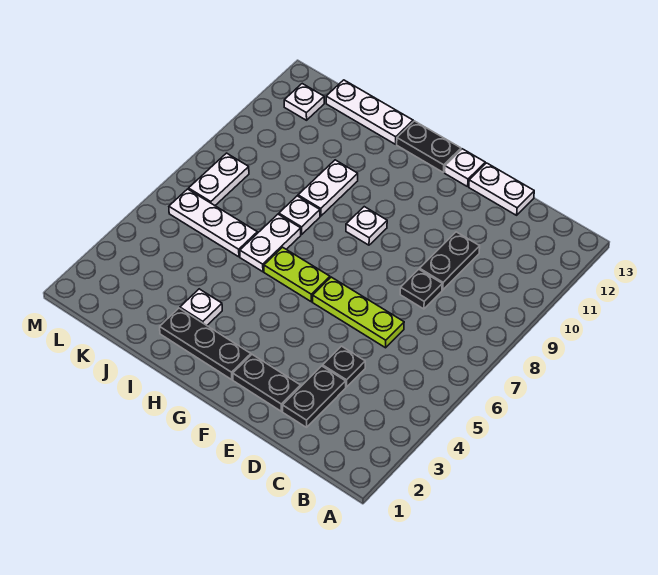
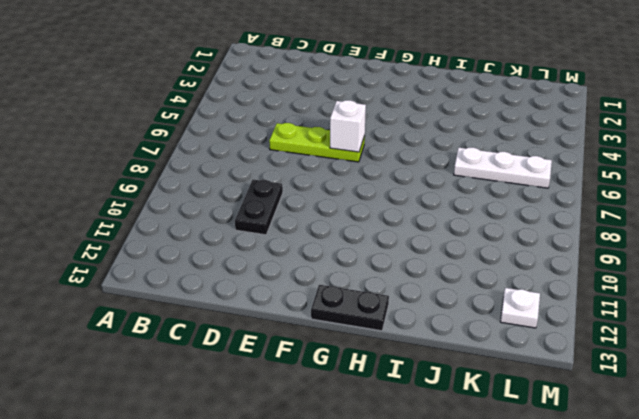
white 1x1 brick [330,100,366,152] -> none
none -> black 1x2 plate [283,366,346,427]
none -> black 1x1 plate [323,346,365,387]
none -> black 1x1 plate [400,269,442,309]

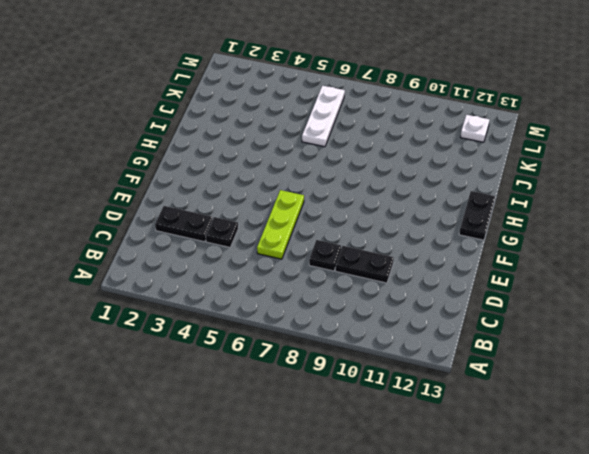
none -> white 1x2 plate [469,163,534,215]
none -> black 1x2 plate [233,355,301,411]
none -> white 1x1 plate [445,149,485,187]

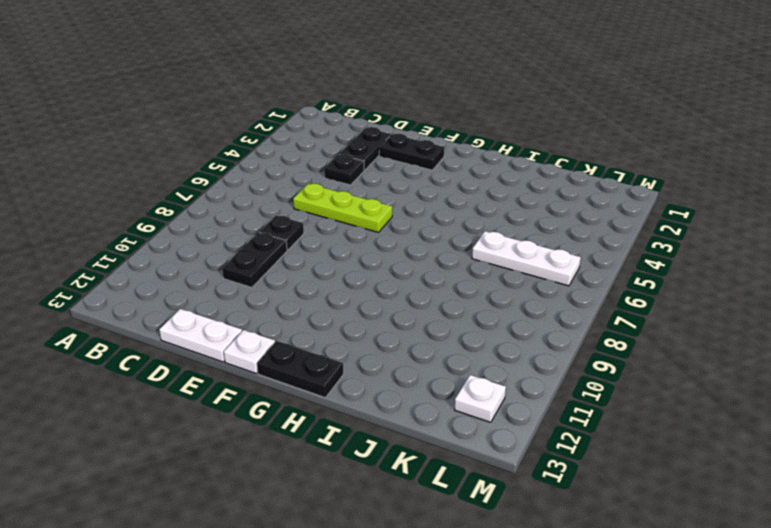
none -> black 1x3 plate [160,308,251,380]
none -> lime 1x2 plate [264,247,330,302]
none -> white 1x1 plate [346,207,387,245]

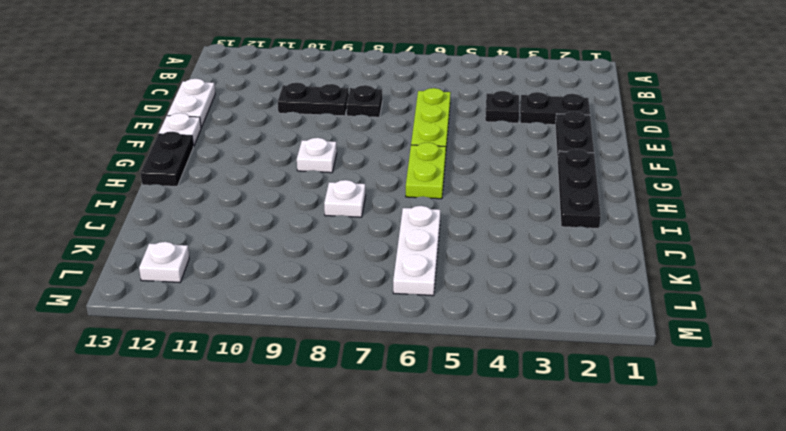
none -> white 1x1 plate [180,289,222,325]
none -> white 1x2 plate [240,214,301,272]
none -> white 1x2 plate [298,160,358,216]

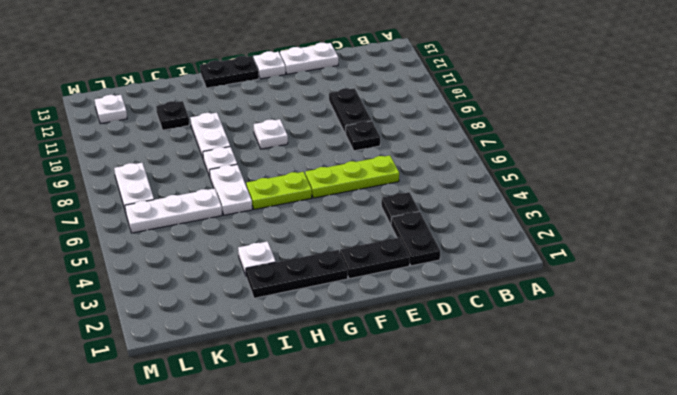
black 1x1 plate [156,101,189,130] -> none
none -> white 1x3 plate [326,80,413,144]

